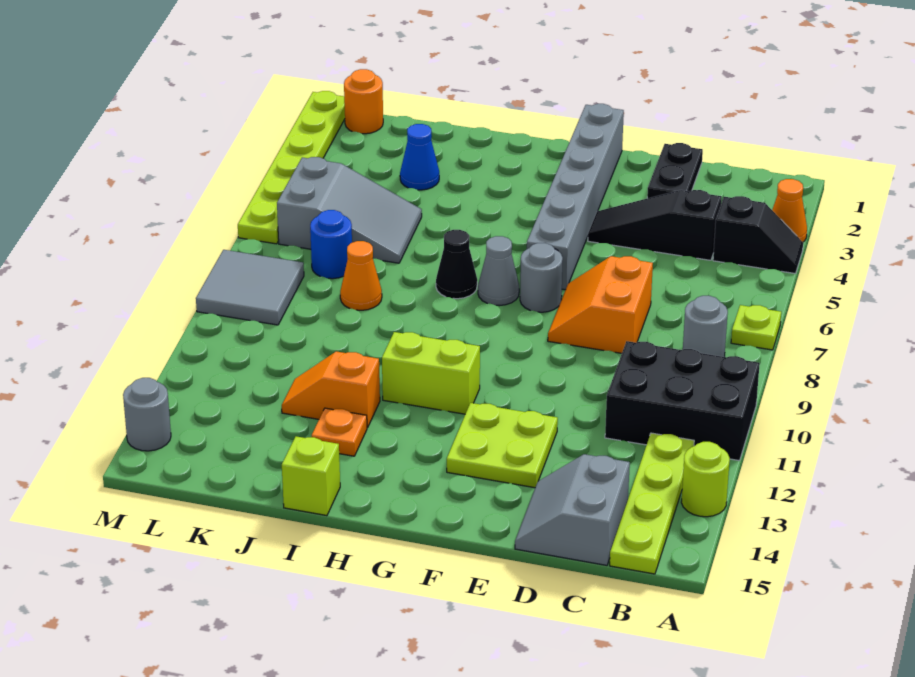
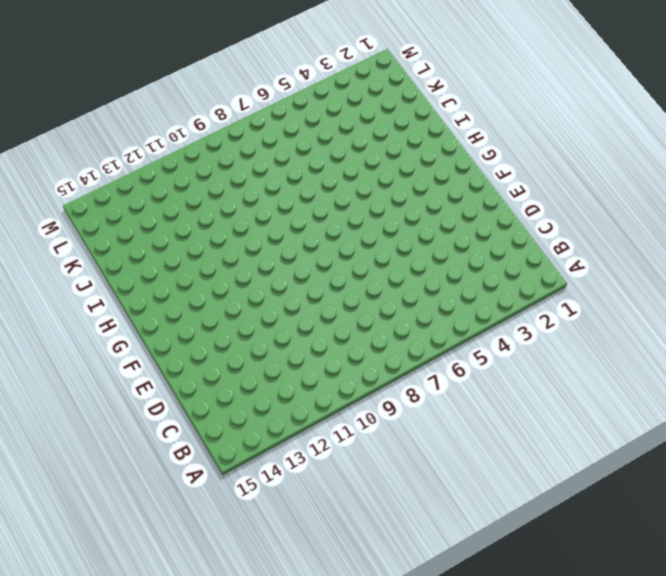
none -> orange 1x1 cone [772,179,807,242]
none -> black 1x2 slope [713,196,803,274]
none -> lime 1x1 plate [731,305,781,350]

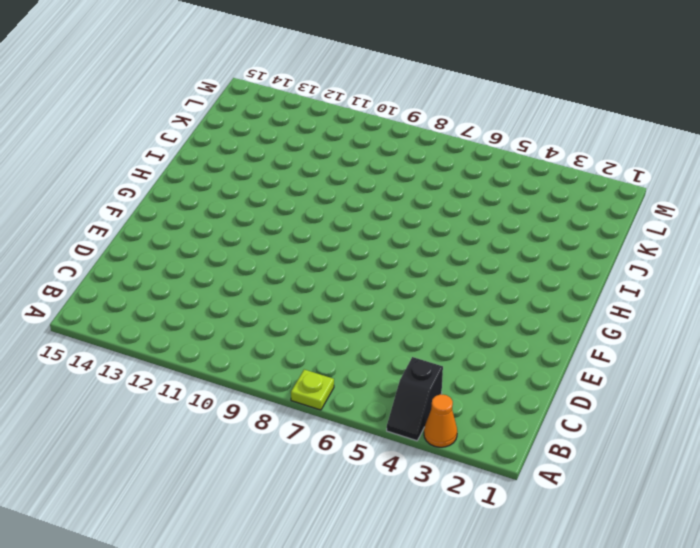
none -> black 2x3 brick [605,341,760,461]
none -> lime 1x1 round brick [681,442,730,517]
none -> grey 1x1 round brick [683,296,728,357]

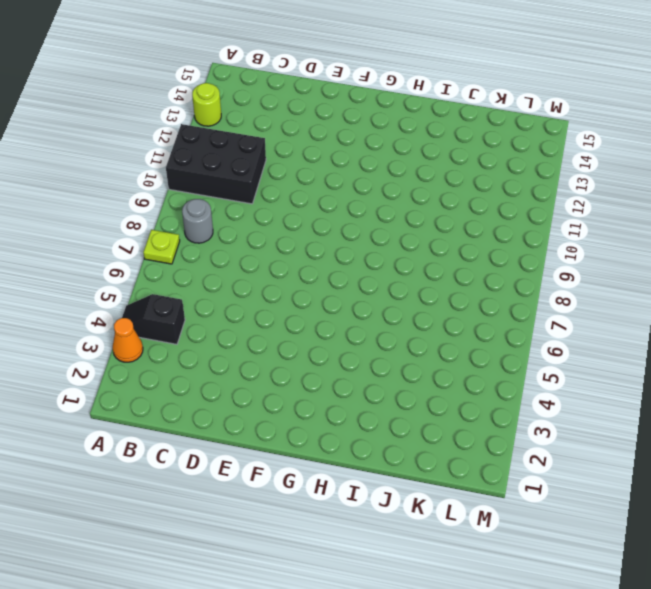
none -> lime 1x4 plate [610,433,694,574]
none -> black 1x3 slope [588,190,721,260]
none -> grey 2x2 slope [515,454,630,565]

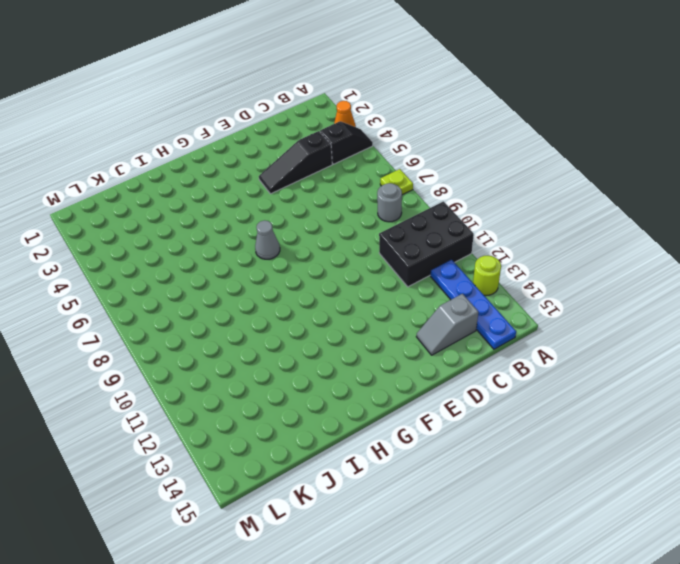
blue 1x4 plate [430,259,516,349] -> lime 1x4 plate [610,433,694,574]
grey 1x2 slope [416,294,478,355] -> grey 2x2 slope [515,454,630,565]
none -> black 1x2 plate [647,143,703,198]
none -> orange 2x2 slope [548,256,653,353]
none -> lime 2x2 plate [447,403,558,488]

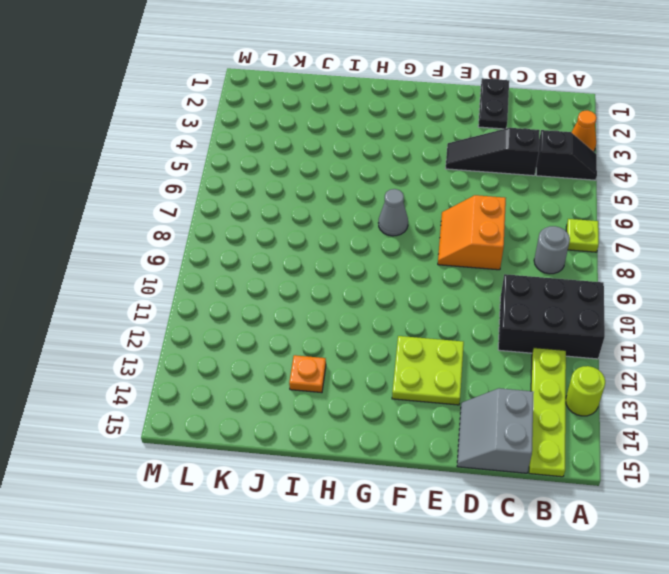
none -> grey 1x6 brick [527,104,624,290]
none -> grey 1x1 round brick [520,243,563,312]
none -> lime 1x2 brick [382,332,480,414]

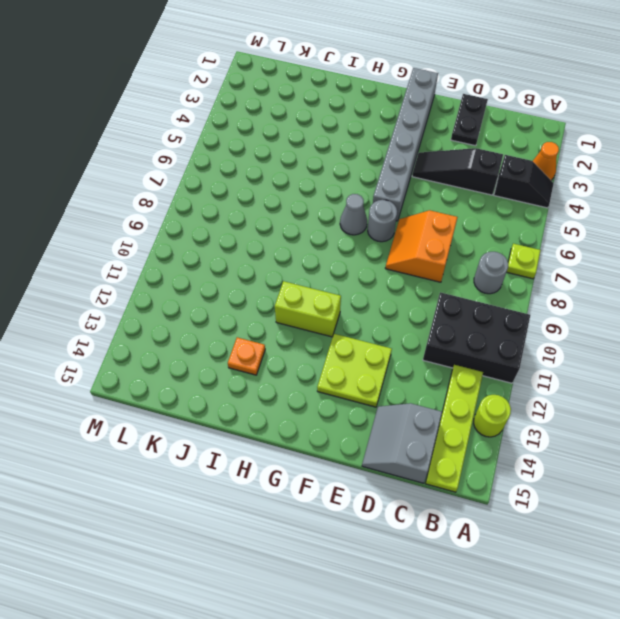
none -> black 1x1 cone [436,230,477,299]
none -> orange 1x2 slope [282,352,380,428]
none -> lime 1x1 brick [282,436,340,516]

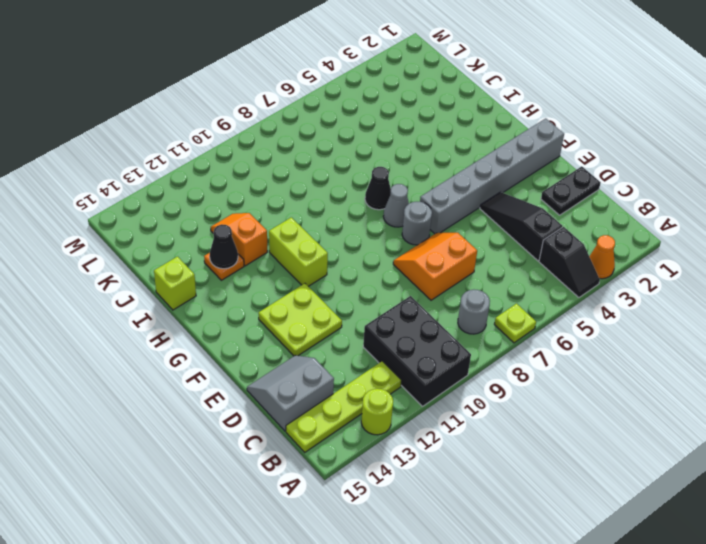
black 1x1 cone [210,224,238,269] -> none
none -> blue 1x1 cone [400,124,439,190]
none -> grey 2x3 slope [277,157,422,263]
none -> orange 1x1 cone [340,241,382,310]

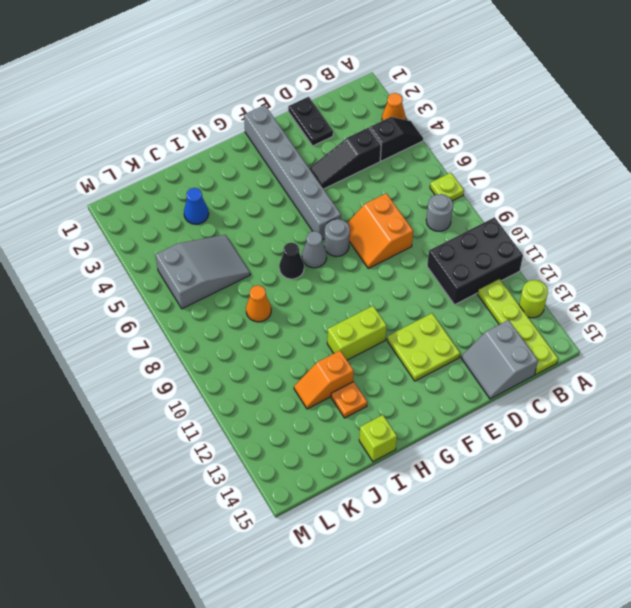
none -> blue 1x1 round brick [310,210,352,279]
none -> orange 1x1 round brick [344,69,383,134]
none -> grey 2x2 tile [196,250,304,325]

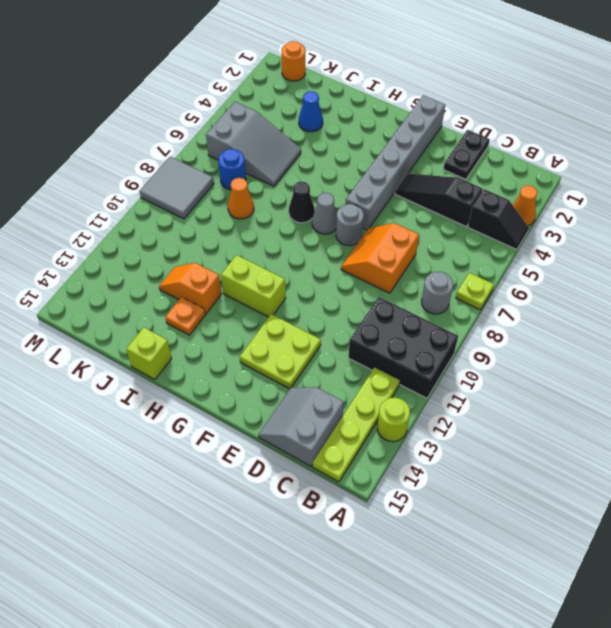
none -> lime 1x6 plate [238,91,345,244]
none -> grey 1x1 round brick [123,378,171,451]

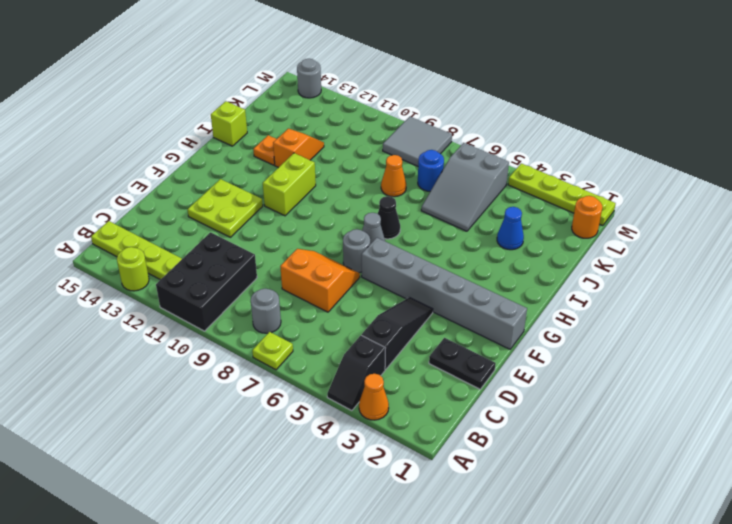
lime 1x4 plate [508,163,616,226] -> lime 1x6 plate [238,91,345,244]
none -> grey 2x2 slope [515,454,630,565]

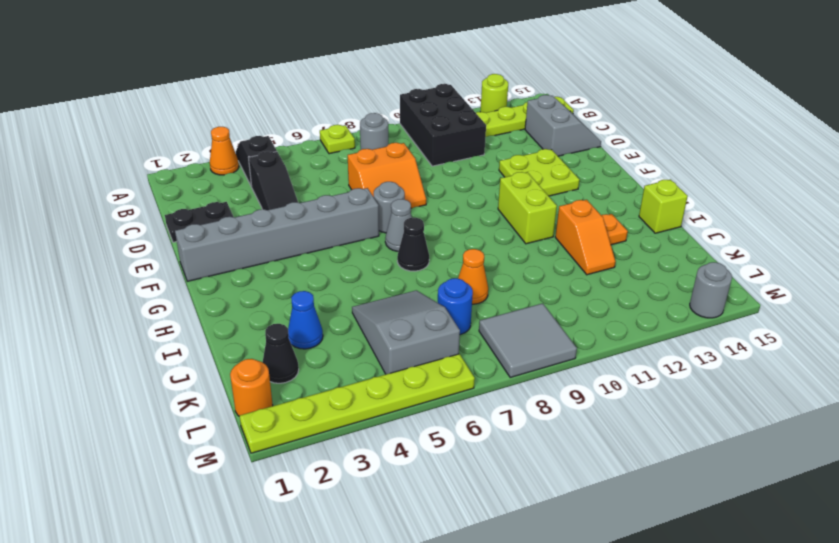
grey 2x2 slope [525,95,601,156] -> grey 2x2 slope turned to [515,454,630,565]
black 1x1 cone [262,324,299,383] -> none

